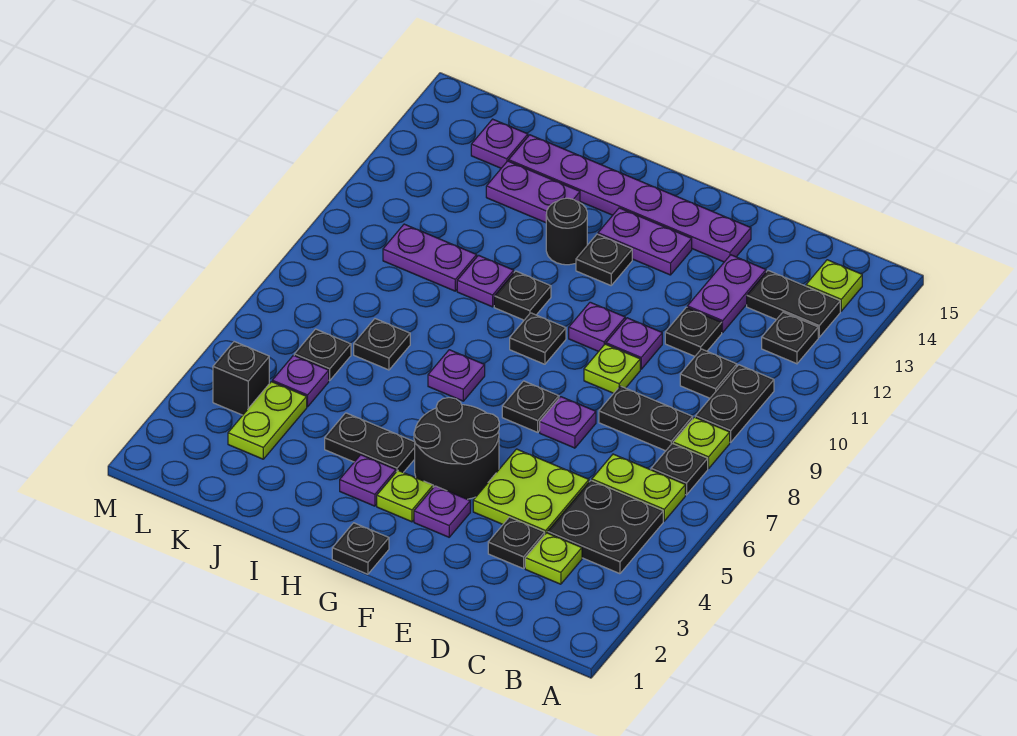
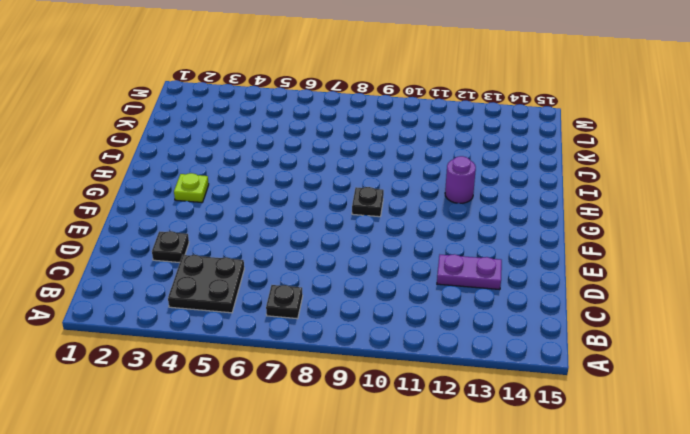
purple 1x1 round brick [445,156,476,203] -> black 1x1 round brick [546,198,587,265]
none -> lime 1x2 plate [592,454,685,521]
none -> lime 1x1 plate [673,417,730,469]
none -> black 1x2 plate [695,365,774,442]
none -> black 1x1 plate [762,312,818,364]

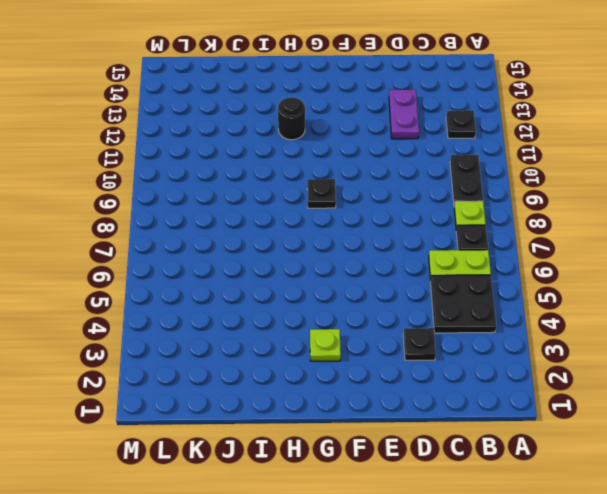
none -> black 1x2 plate [747,271,840,337]
none -> lime 1x1 plate [806,260,862,311]
none -> lime 1x1 plate [525,533,582,584]
none -> black 1x2 plate [599,386,693,451]

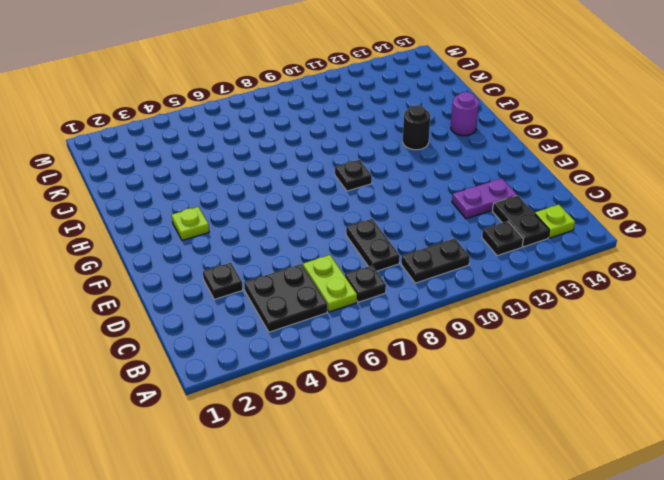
purple 1x1 round brick [451,92,479,136] -> purple 1x6 plate [509,135,751,262]
none -> lime 1x1 plate [673,417,730,469]
none -> lime 1x1 plate [525,533,582,584]
none -> black 1x1 plate [680,349,737,398]
none -> lime 2x2 plate [473,449,589,534]

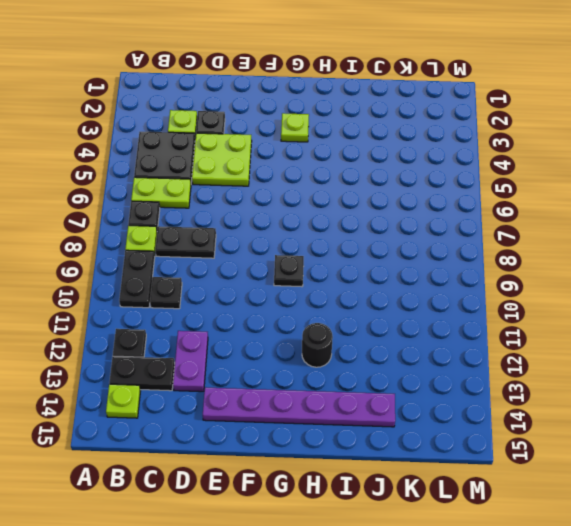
none -> black 1x1 plate [665,307,722,356]
none -> purple 1x1 plate [540,397,596,448]
none -> lime 1x1 plate [584,344,640,393]
none -> purple 1x1 plate [606,318,662,369]

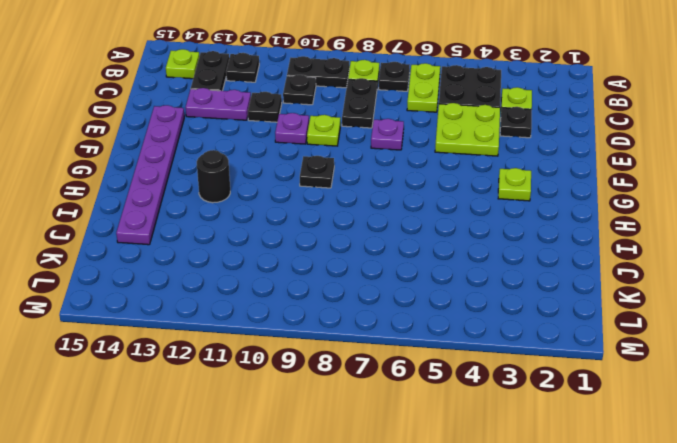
none -> purple 1x1 plate [414,486,470,537]
none -> black 2x2 round brick [414,398,499,499]
none -> black 1x1 plate [502,381,559,432]
none -> purple 1x1 plate [569,302,625,352]

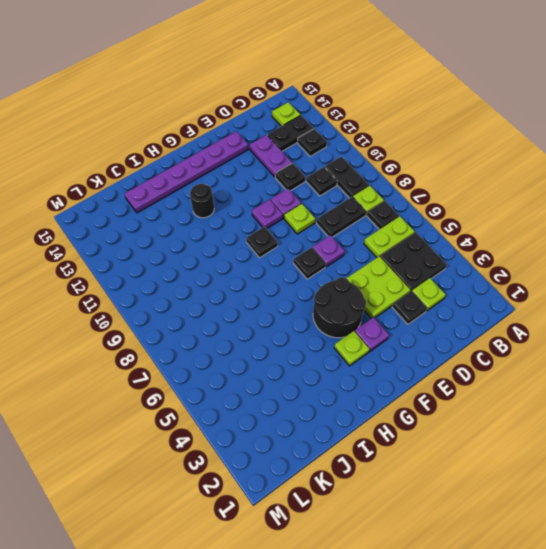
none -> purple 1x2 plate [598,208,692,275]
none -> black 1x1 plate [332,523,389,574]
none -> black 1x1 plate [576,234,632,285]
none -> purple 1x1 plate [340,455,396,506]

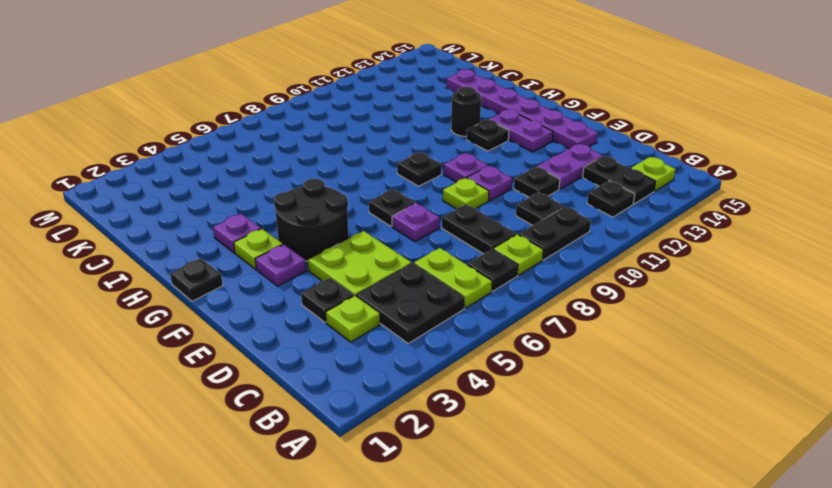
none -> black 1x2 plate [325,413,415,472]
none -> purple 1x1 plate [428,350,485,401]
none -> black 1x1 plate [494,271,551,320]
none -> purple 1x1 plate [457,255,514,307]

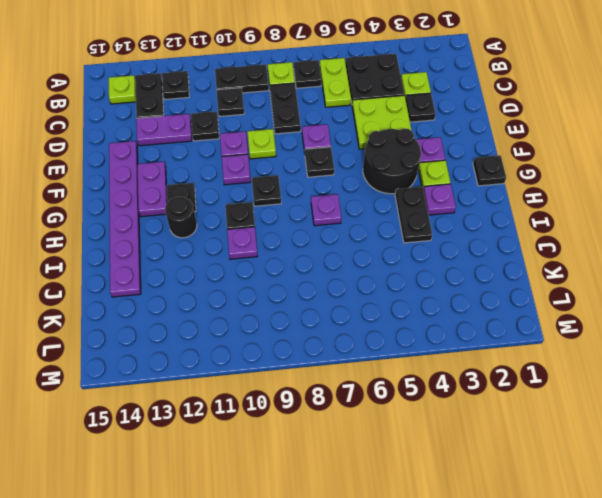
none -> purple 1x2 plate [486,161,580,223]
none -> black 1x1 plate [354,319,410,370]
none -> purple 1x2 plate [383,224,477,291]
none -> lime 1x2 plate [228,382,307,459]

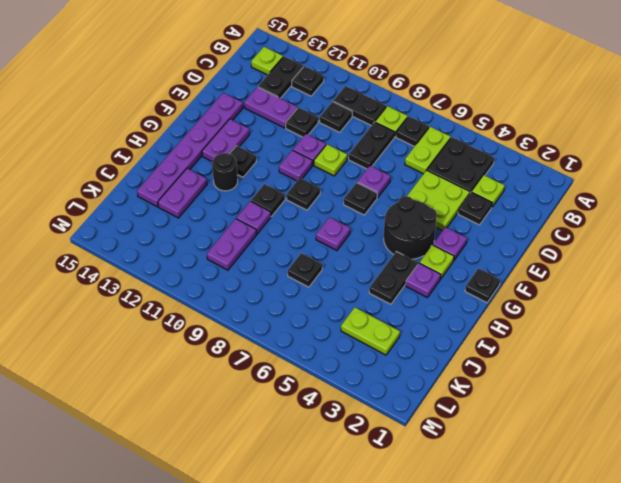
none -> purple 1x1 plate [272,355,329,407]
none -> black 1x1 plate [294,329,351,380]
none -> purple 1x1 plate [471,119,528,168]
none -> black 1x1 brick [213,342,269,415]

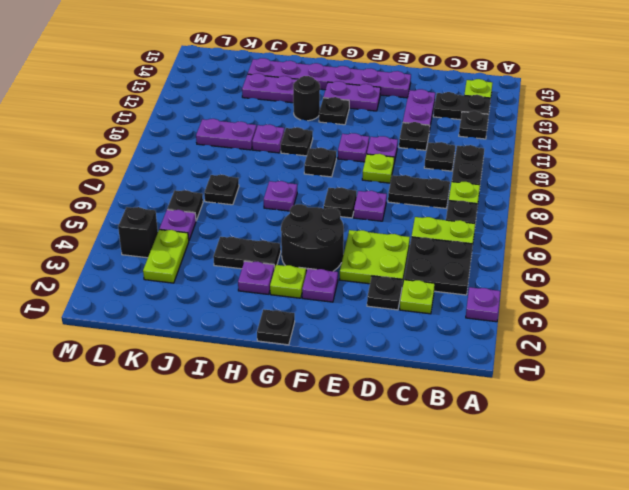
purple 1x1 plate [466,287,500,322] -> purple 1x1 plate moved to [471,119,528,168]

